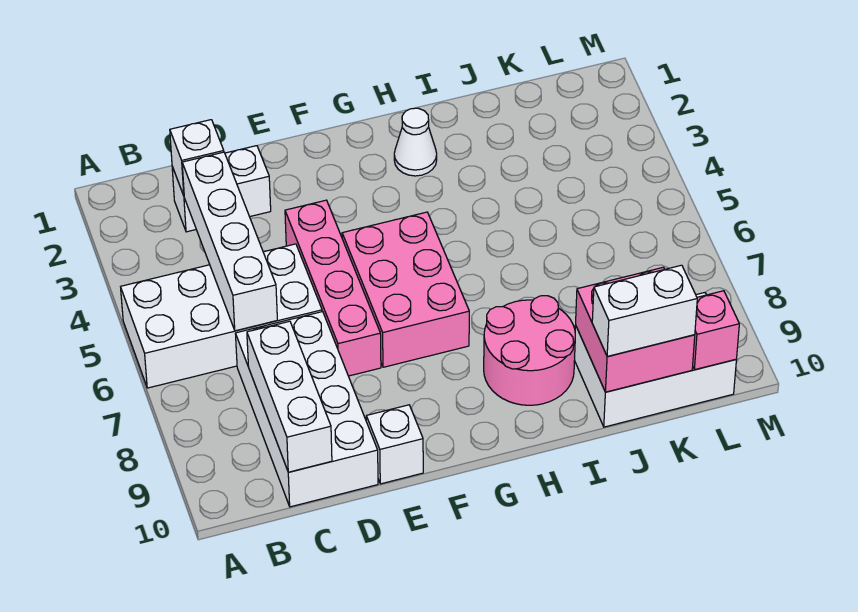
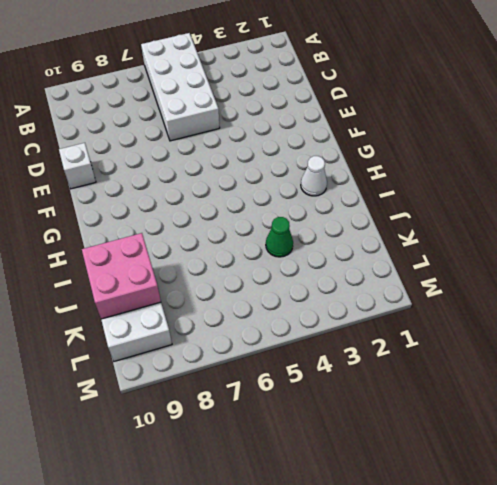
green 1x1 cone [266,217,293,257] -> none
none -> white 1x2 brick [172,146,271,232]
none -> white 2x4 brick [235,312,378,507]
none -> pink 1x4 brick [285,200,381,376]

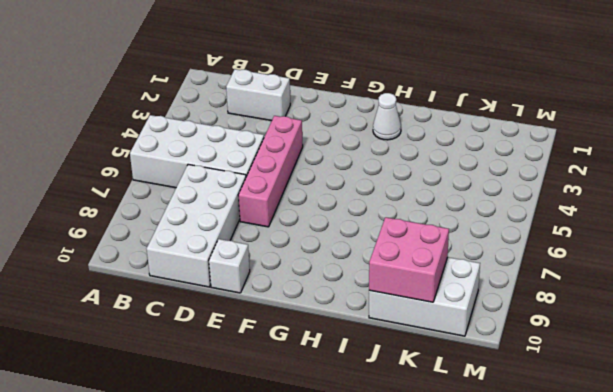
none -> pink 2x3 brick [342,212,469,367]
none -> pink 2x2 round brick [484,296,575,405]
none -> white 1x1 brick [170,120,224,195]

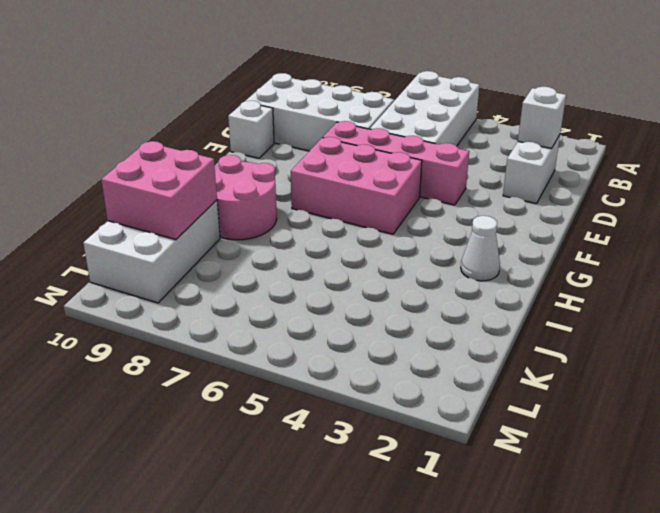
none -> white 1x4 brick [182,152,277,331]
none -> white 1x3 brick [247,321,332,472]
none -> pink 1x1 brick [693,291,739,370]

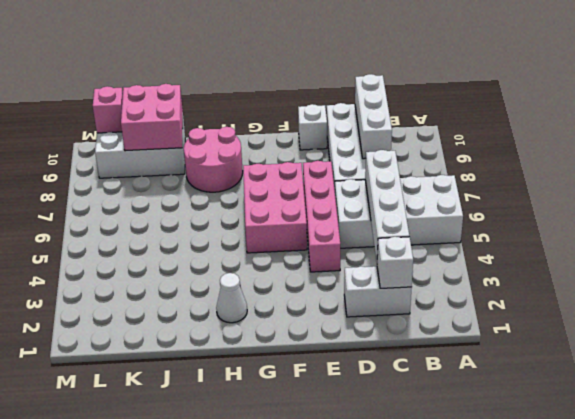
none -> white 1x2 brick [592,265,697,356]

